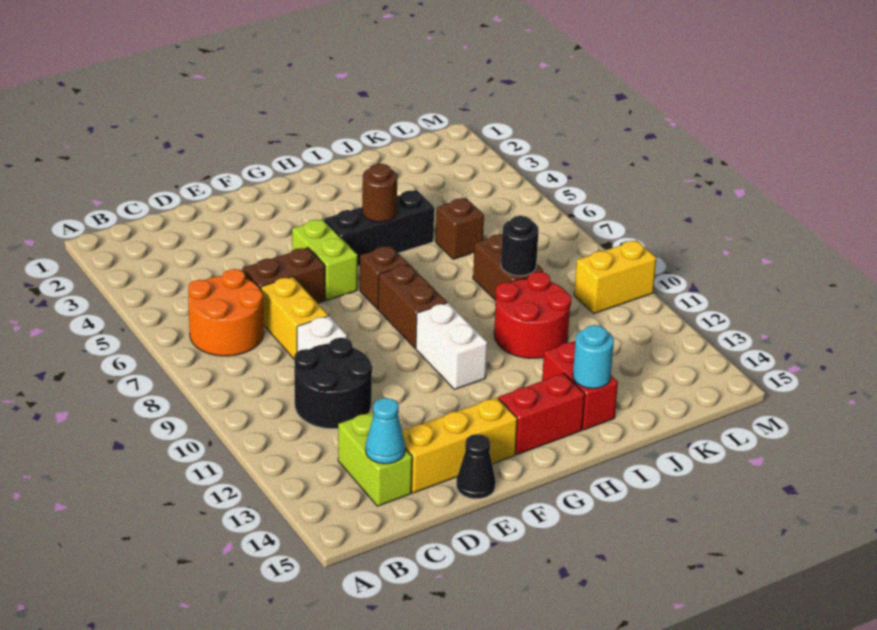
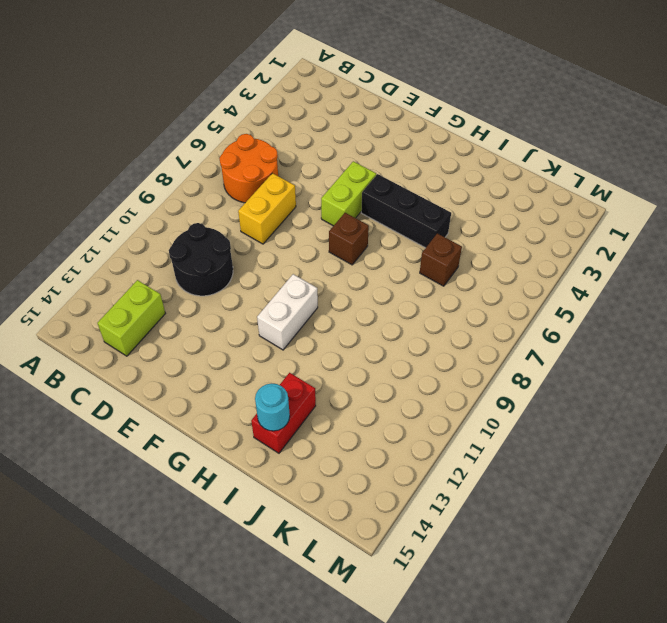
none -> brown 1x2 brick [243,247,325,303]
none -> white 1x1 brick [297,316,347,352]
none -> yellow 1x3 brick [402,397,517,493]

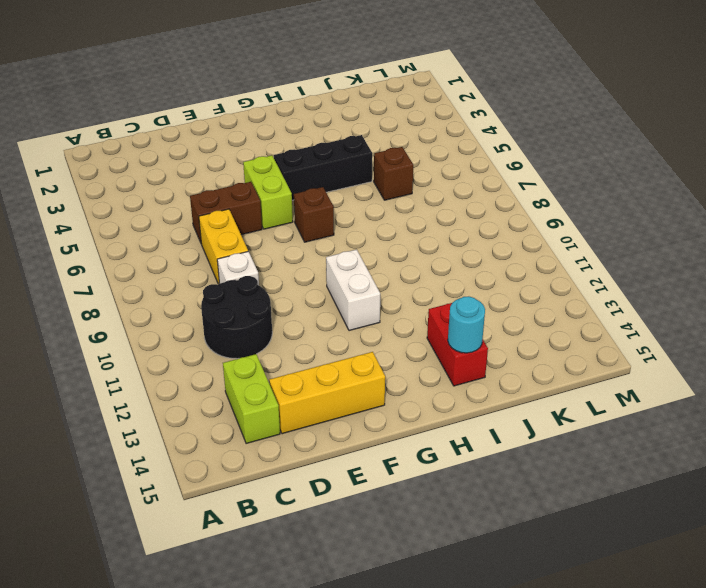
none -> orange 2x2 round brick [188,269,264,356]
none -> black 1x1 cone [456,434,495,499]
none -> brown 1x2 brick [378,264,447,348]

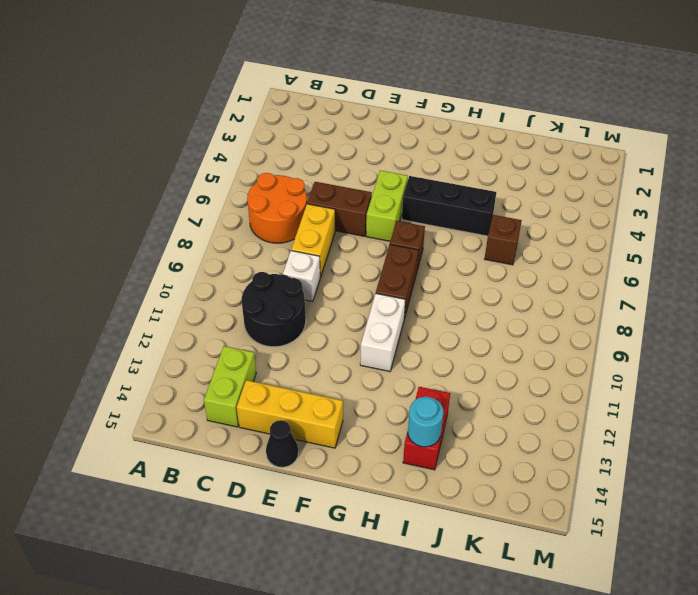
none -> red 1x2 brick [498,373,585,455]
none -> red 2x2 round brick [494,272,571,358]
none -> brown 1x2 brick [473,234,543,301]

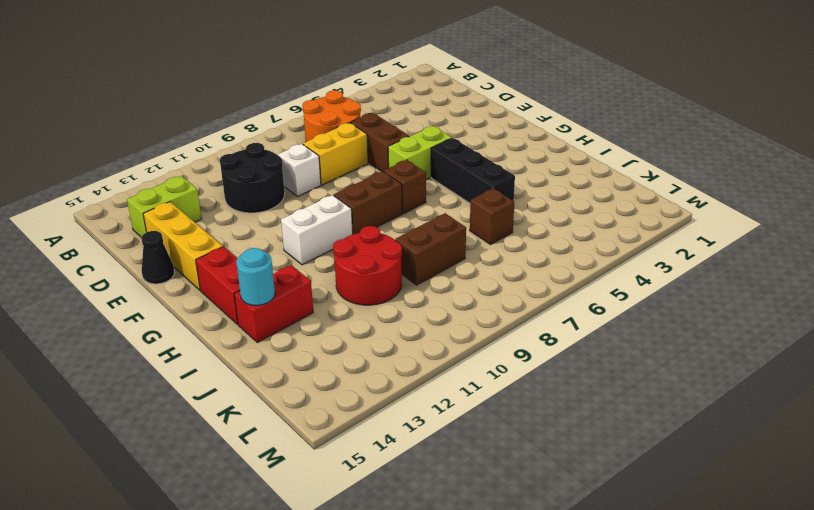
none -> yellow 1x2 brick [574,240,656,313]
none -> cyan 1x1 cone [366,398,405,464]
none -> brown 1x1 round brick [362,164,397,222]

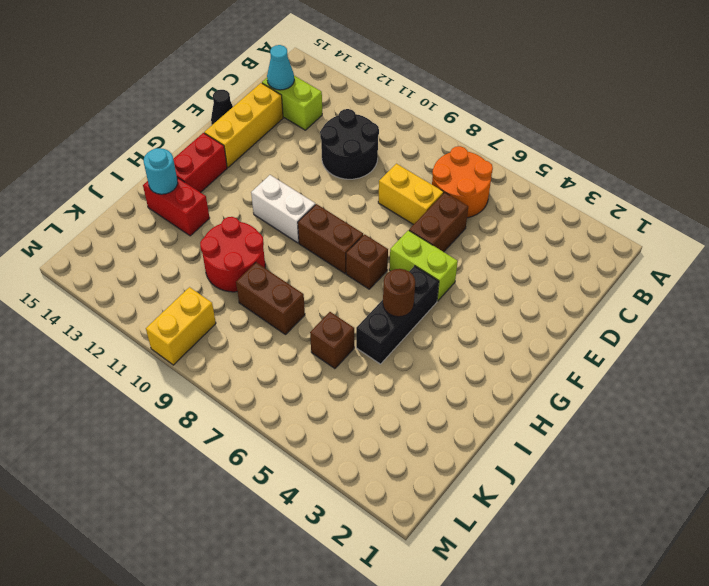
none -> white 1x1 brick [297,316,347,352]
none -> black 1x1 round brick [501,216,539,276]

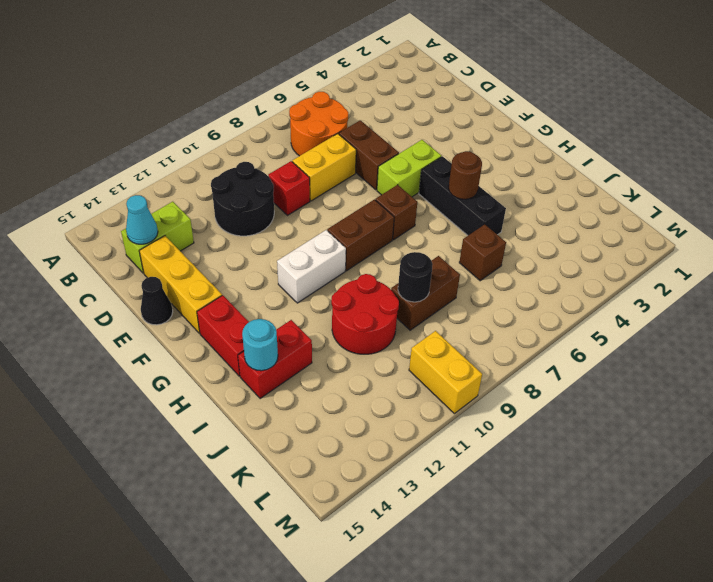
red 1x1 brick [268,161,310,215] -> white 1x1 brick [297,316,347,352]

